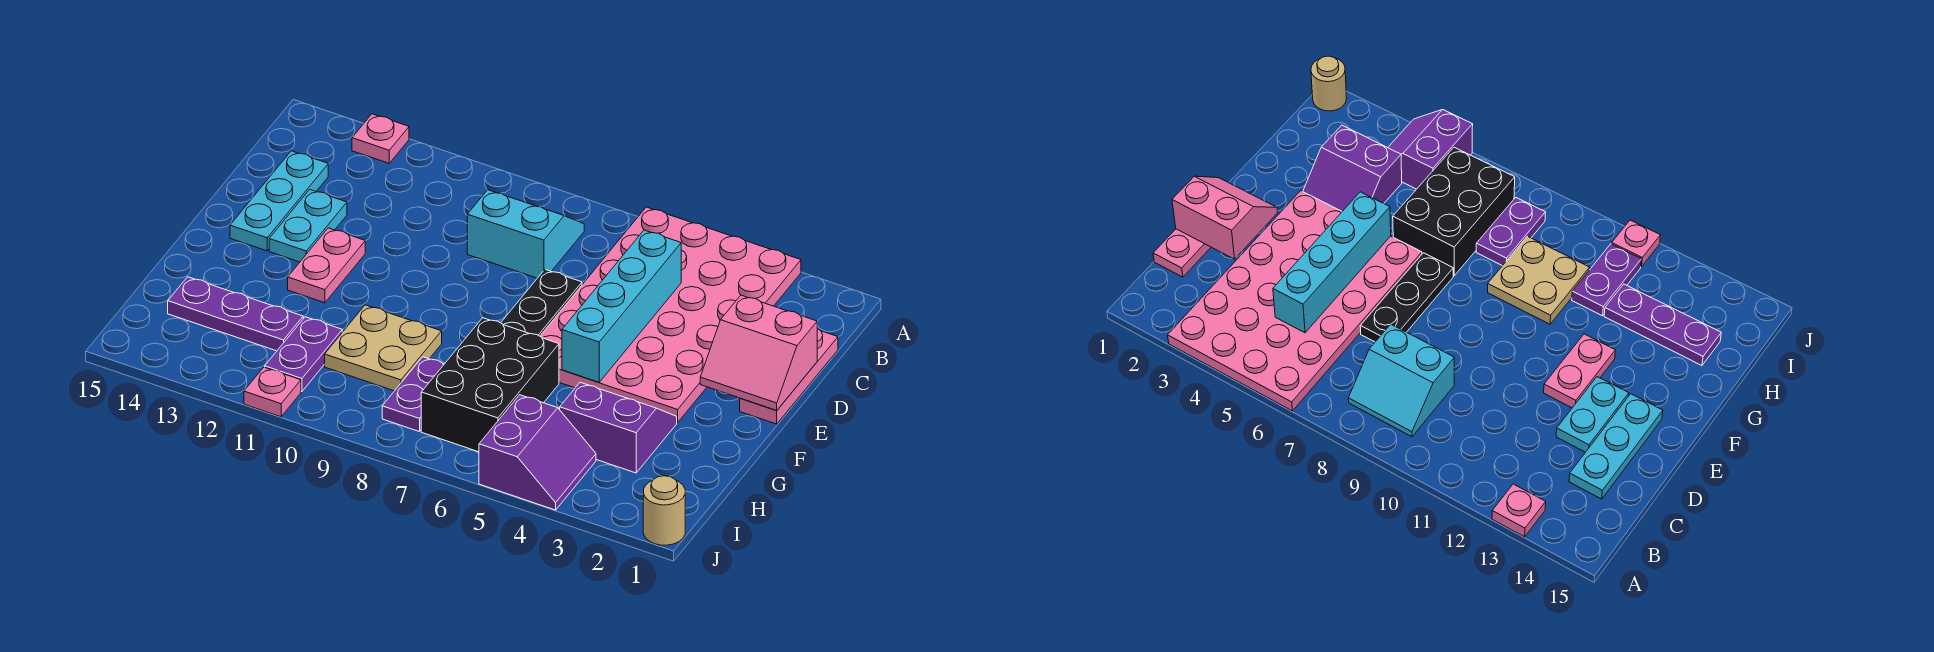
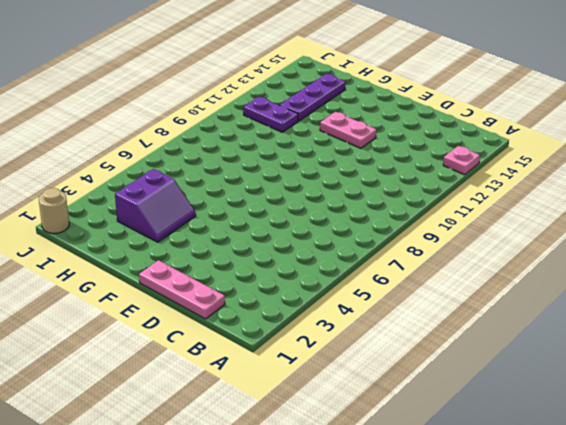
none -> pink 4x6 plate [540,207,801,423]
none -> cyan 2x2 slope [467,190,584,278]
none -> cyan 1x3 plate [230,151,328,251]

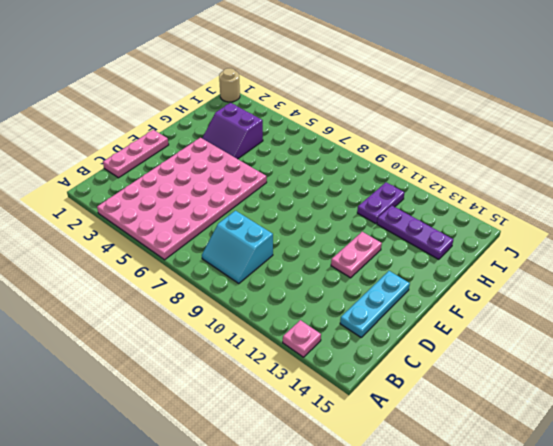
none -> black 1x3 plate [501,270,582,336]
none -> cyan 1x2 plate [269,190,347,262]
none -> black 2x3 brick [421,318,559,452]

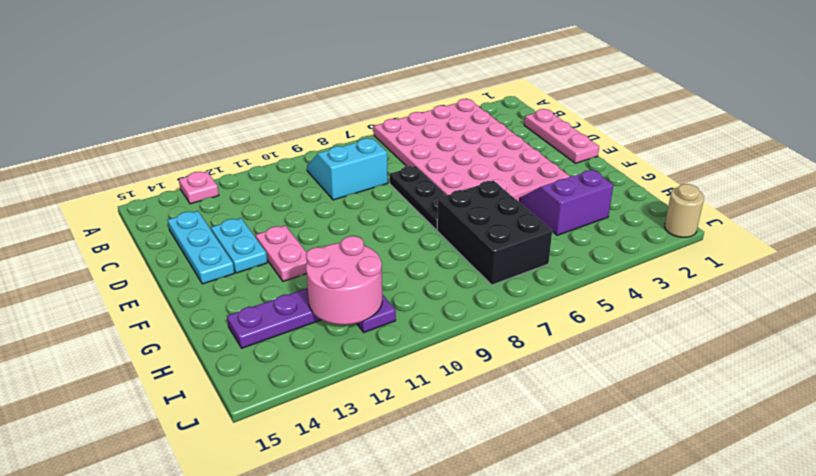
pink 2x2 round brick [306,236,382,325] -> none
none -> tan 2x2 plate [325,305,442,391]
none -> purple 1x2 plate [382,357,444,432]
none -> purple 2x2 slope [479,395,596,510]

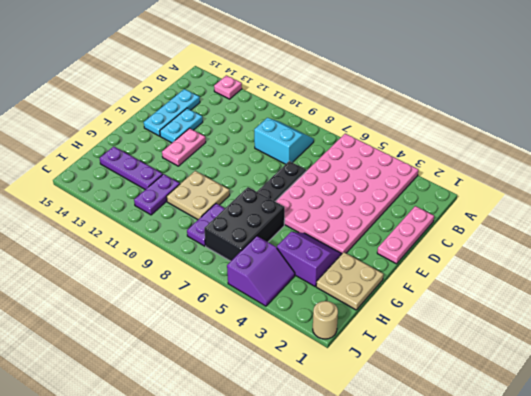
tan 2x2 plate [316,252,383,310] -> none
none -> pink 1x1 plate [244,367,301,417]
none -> cyan 1x4 brick [562,230,681,382]
none -> pink 2x2 slope [700,295,817,411]

